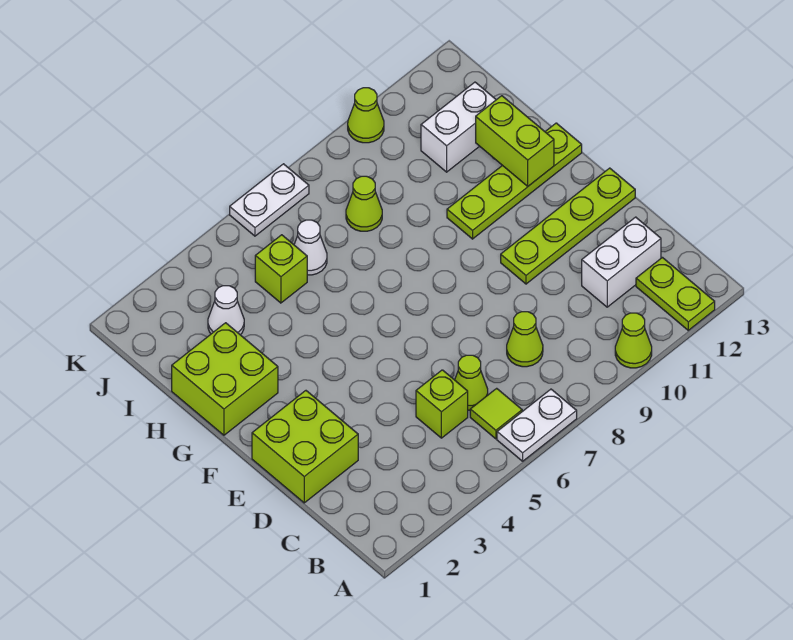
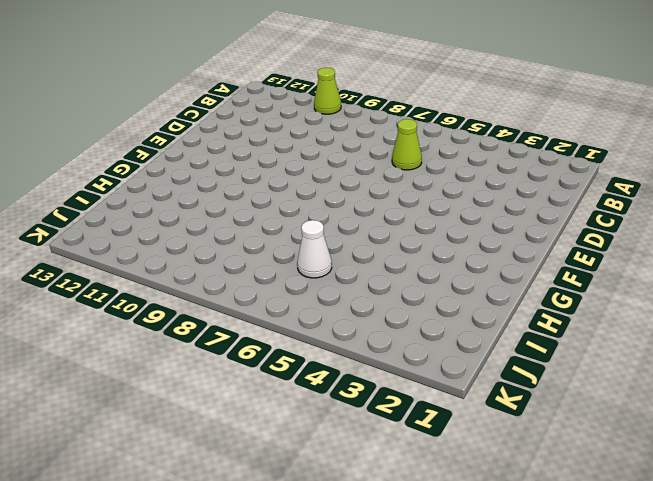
none -> white 1x2 plate [497,389,577,461]
none -> lime 1x2 plate [636,257,715,330]
none -> lime 1x1 tile [470,388,522,439]

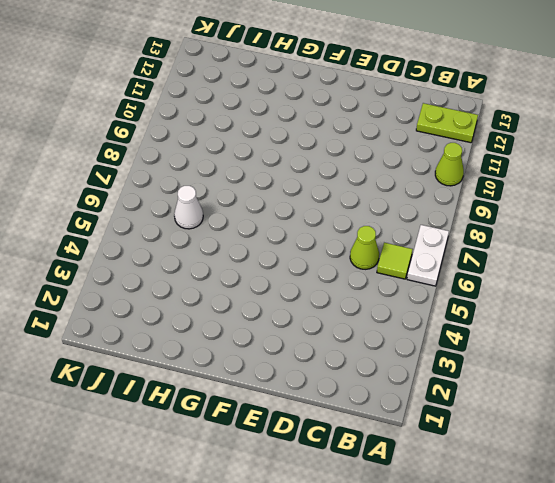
none -> lime 1x1 brick [416,370,468,438]
none -> lime 1x1 cone [507,312,543,367]
none -> white 1x2 brick [582,217,661,307]

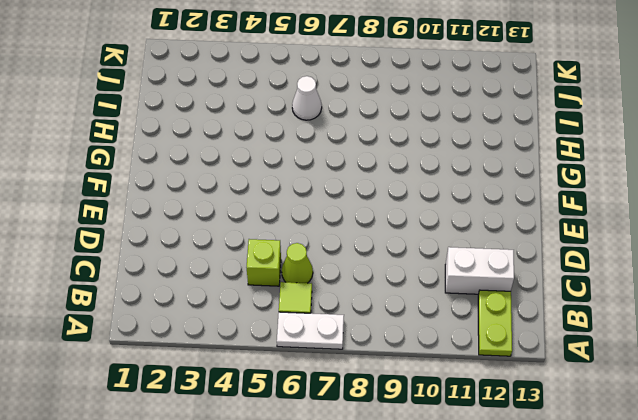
none -> lime 1x1 cone [615,313,652,368]
none -> lime 1x1 cone [507,312,543,367]
none -> lime 2x2 brick [252,391,358,503]

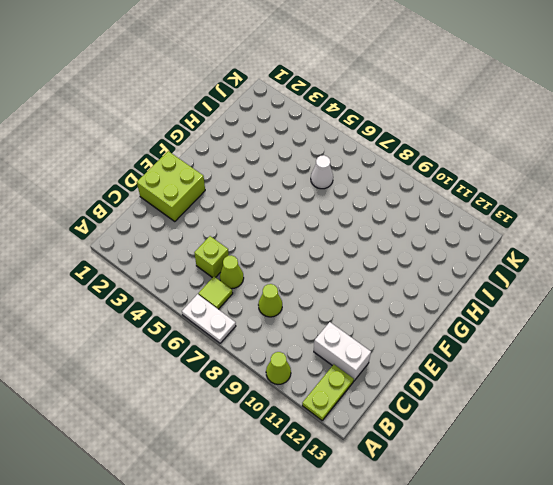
none -> lime 1x4 plate [501,168,635,284]
none -> lime 2x2 brick [172,323,278,435]
none -> lime 1x4 plate [447,123,582,239]

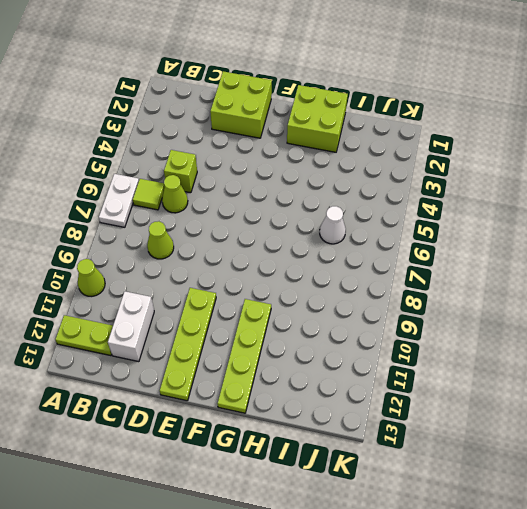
none -> white 1x1 cone [208,286,244,335]
none -> lime 1x1 brick [255,235,307,303]
none -> lime 1x1 cone [346,176,382,231]

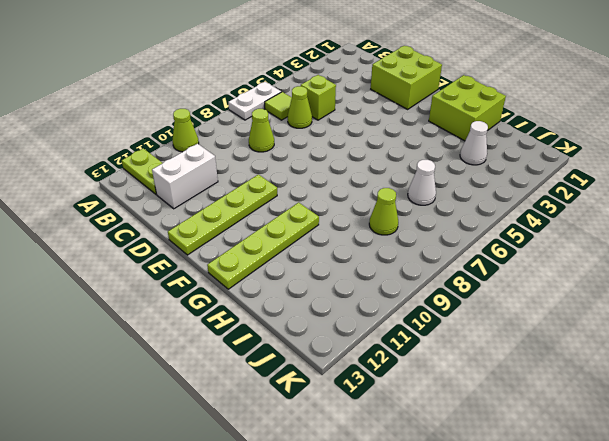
none -> lime 1x1 brick [255,235,307,303]
none -> white 1x2 brick [421,82,496,172]
none -> white 1x2 plate [230,164,309,236]

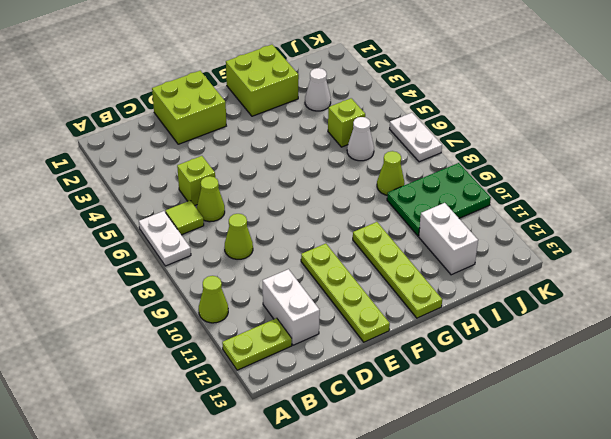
green 2x3 plate [387,163,491,236] -> lime 1x1 cone [348,88,384,143]
none -> lime 1x2 brick [476,96,554,186]

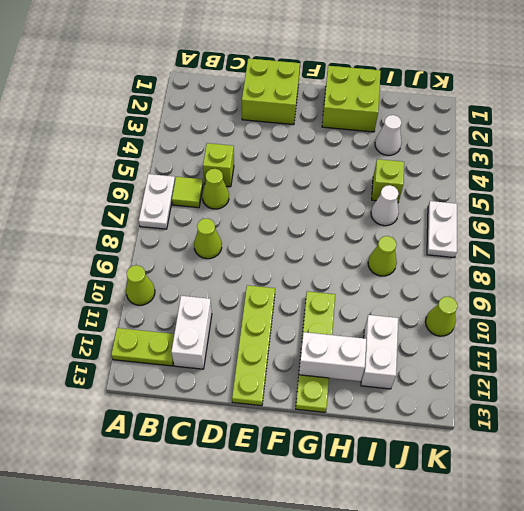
white 1x2 brick [299,332,367,381] -> lime 1x2 brick [476,96,554,186]

